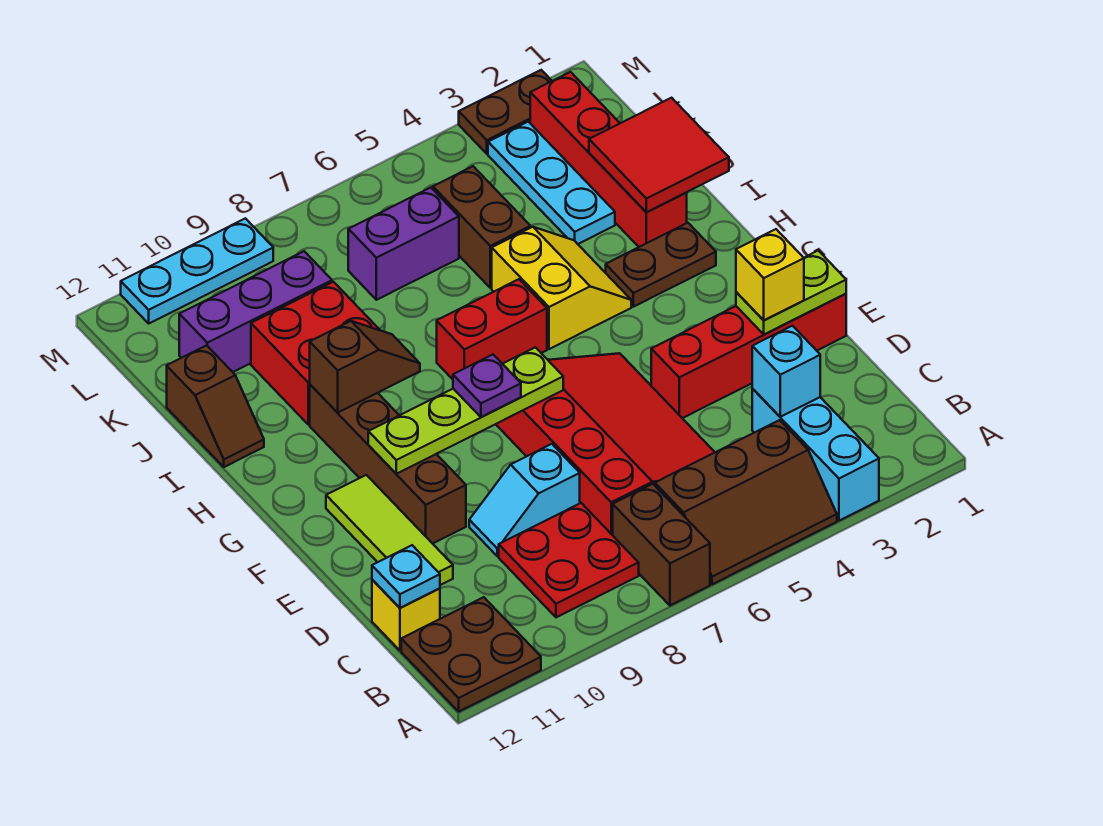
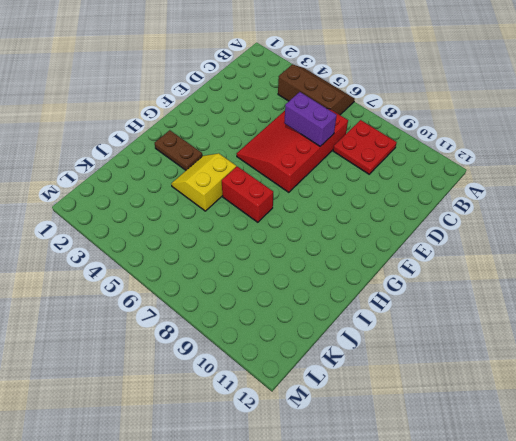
purple 1x2 brick [284,92,337,146] -> purple 1x2 brick moved to [348,188,459,300]
none -> cyan 1x3 brick [752,389,879,521]
none -> brown 1x2 brick [613,484,710,605]
none -> brown 2x2 plate [401,597,541,711]
none -> yellow 1x1 brick [372,580,440,650]

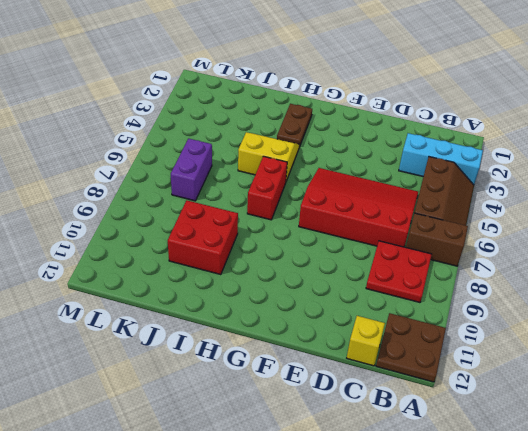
none -> cyan 1x2 slope [469,444,580,556]
none -> lime 1x3 tile [326,475,453,585]
none -> red 1x4 brick [651,294,846,418]
none -> brown 1x4 brick [310,385,466,544]

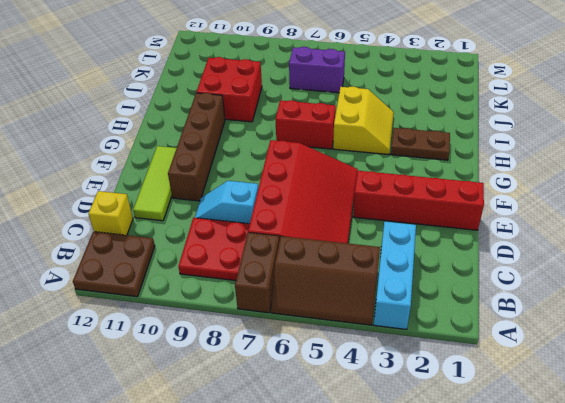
none -> red 1x4 brick [530,72,687,247]
none -> brown 1x2 slope [167,345,264,467]
none -> cyan 1x3 plate [488,122,615,244]
none -> brown 1x2 brick [433,166,531,288]

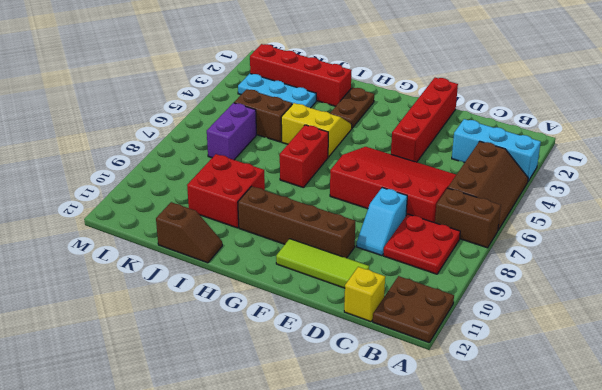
none -> purple 1x3 brick [179,251,332,372]
none -> brown 1x2 plate [459,70,552,154]
none -> cyan 1x3 plate [121,218,273,323]
none -> cyan 1x1 brick [752,326,820,417]

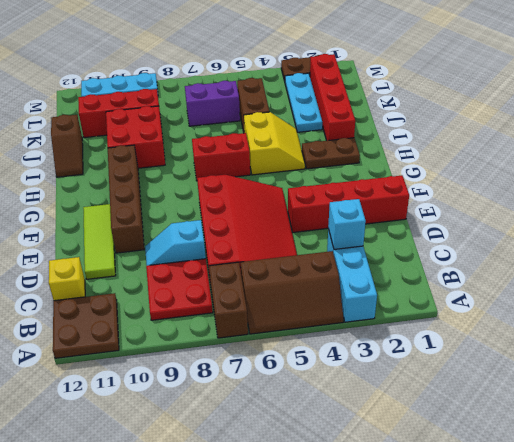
red 1x3 brick [78,89,161,138] -> purple 1x3 brick [179,251,332,372]
none -> cyan 1x1 plate [372,545,440,608]
none -> lime 1x2 plate [736,251,846,335]
none -> lime 1x4 plate [368,347,563,474]
none -> brown 1x2 slope [310,321,420,413]

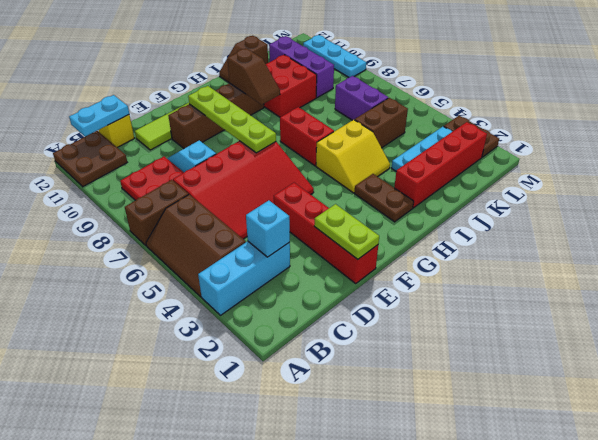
cyan 1x2 plate [69,95,129,136] -> cyan 1x1 plate [372,545,440,608]
none -> red 2x2 tile [589,98,729,212]
none -> yellow 1x1 brick [736,229,804,320]
none -> purple 1x1 plate [453,355,521,417]

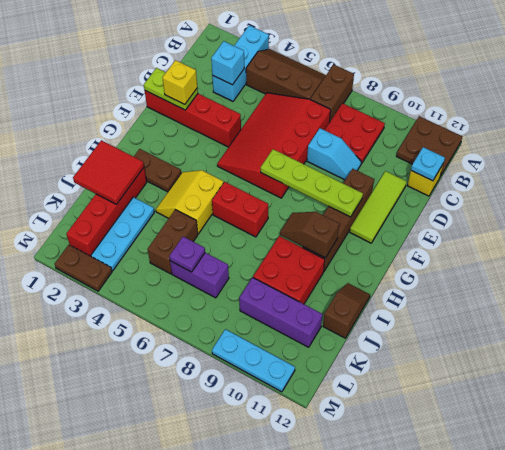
purple 1x1 plate [169,237,205,272] -> purple 1x1 plate moved to [453,355,521,417]

